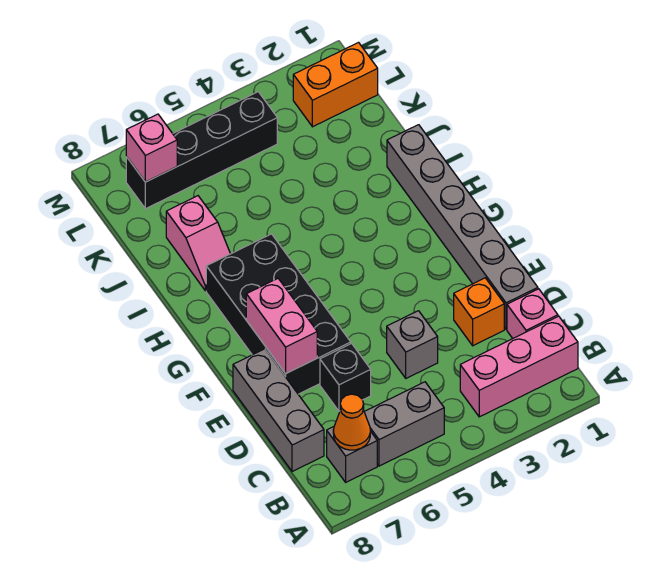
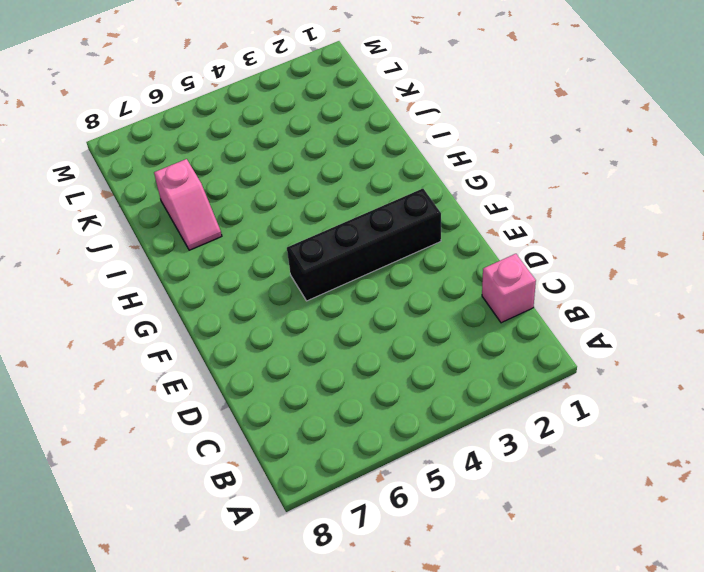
black 1x4 brick [287,189,441,301] -> black 1x4 brick moved to [126,92,277,209]
none -> pink 1x3 brick [460,316,578,417]
none -> grey 1x2 brick [364,382,444,466]
none -> grey 1x1 brick [327,427,377,482]

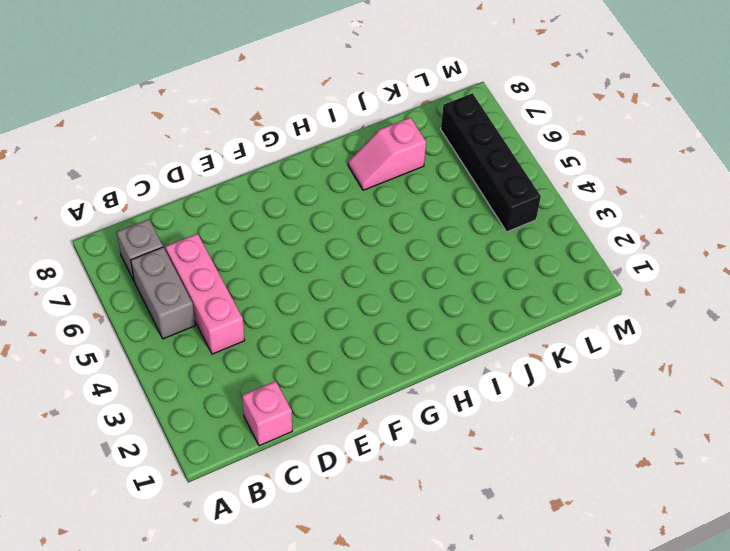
pink 1x3 brick [165,234,245,354] -> pink 1x3 brick moved to [460,316,578,417]
none -> grey 1x3 brick [233,349,324,472]
none -> grey 1x6 brick [387,125,538,329]
none -> orange 1x1 brick [454,278,504,346]

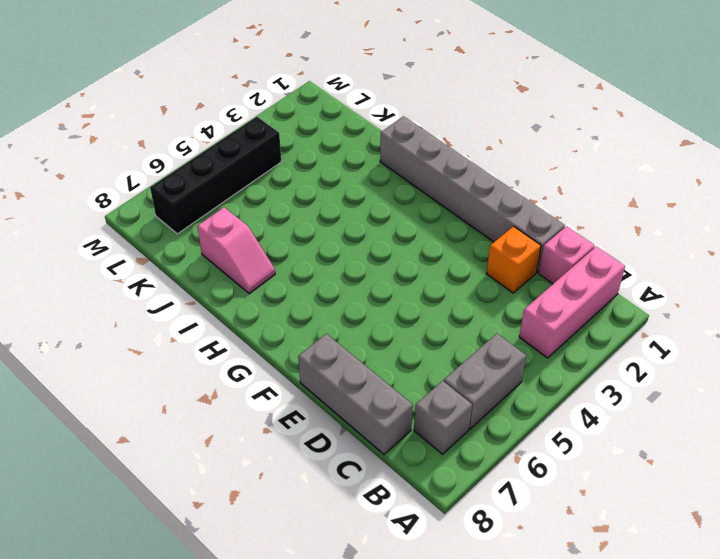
none -> grey 1x1 brick [387,311,438,378]
none -> black 1x1 brick [320,343,371,411]
none -> black 2x4 brick [206,234,351,394]

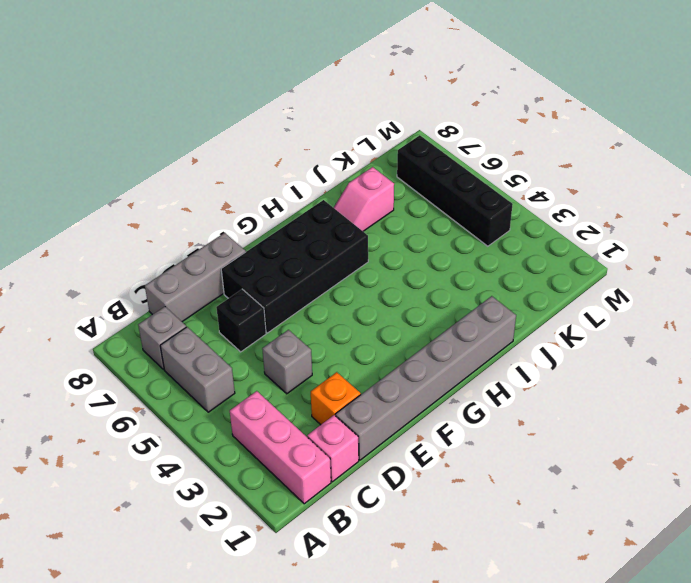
none -> orange 1x2 brick [293,43,378,127]
none -> orange 1x1 cone [333,394,370,450]
none -> pink 1x2 brick [246,279,317,374]

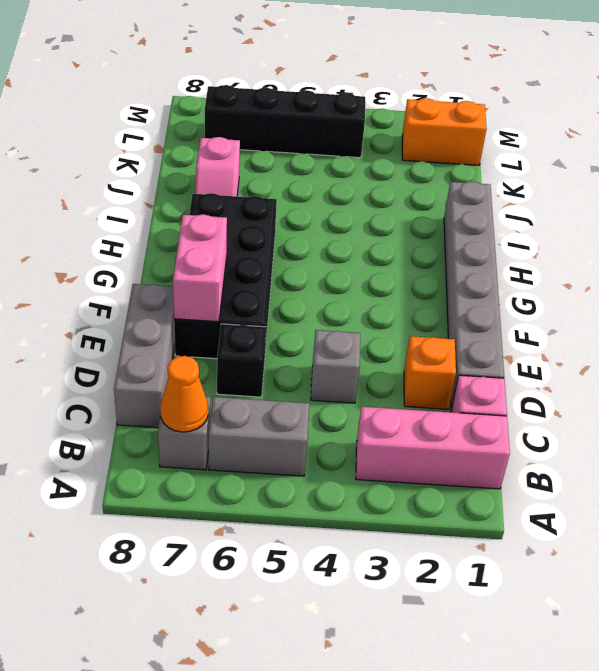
none -> pink 1x1 brick [126,114,177,182]

